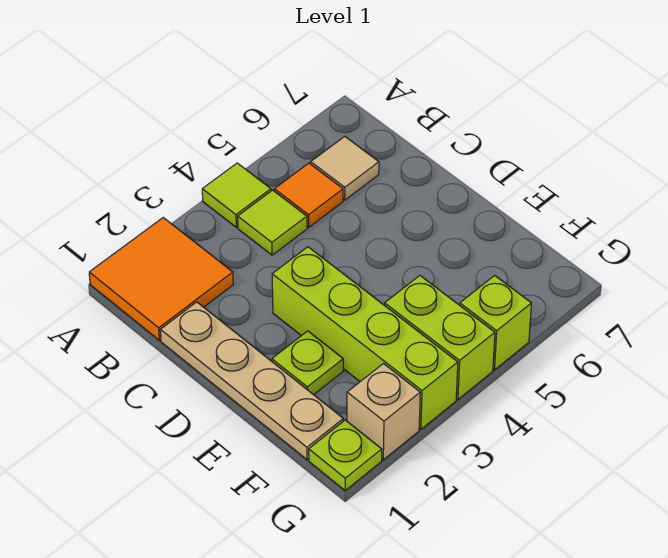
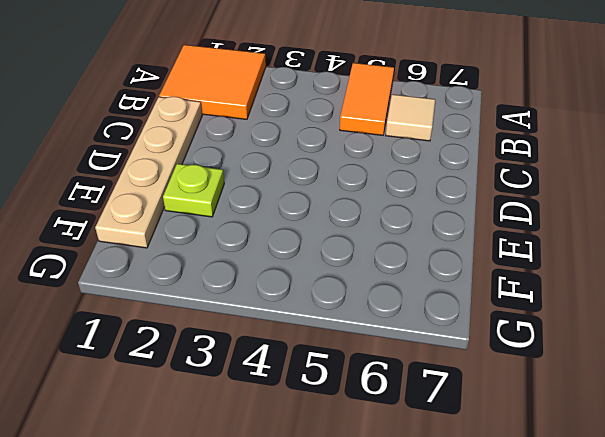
orange 1x2 tile [340,63,394,135] -> orange 1x1 tile [274,163,343,227]
none -> lime 1x1 tile [202,163,271,227]
none -> lime 1x1 tile [238,190,307,255]
none -> lime 1x4 brick [272,247,458,429]

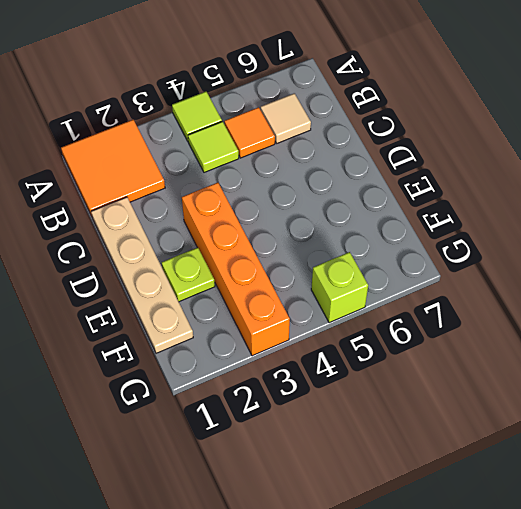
orange 1x4 brick [182,183,290,356] -> lime 1x4 brick [272,247,458,429]
none -> lime 1x2 brick [385,276,495,399]
none -> lime 1x1 plate [309,420,382,490]
none -> tan 1x1 brick [347,364,420,460]

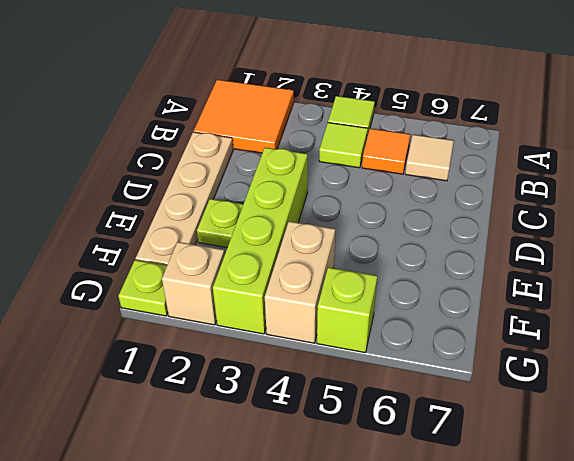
tan 1x2 brick [265,221,336,343] -> lime 1x2 brick [385,276,495,399]

